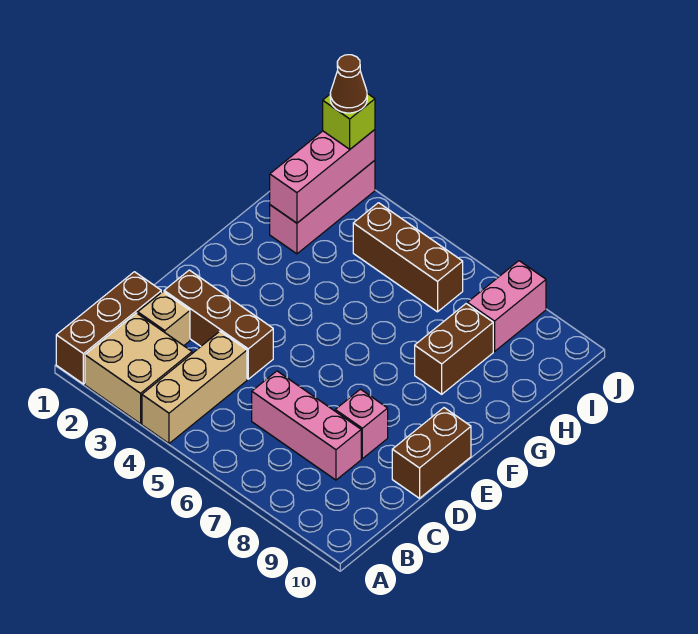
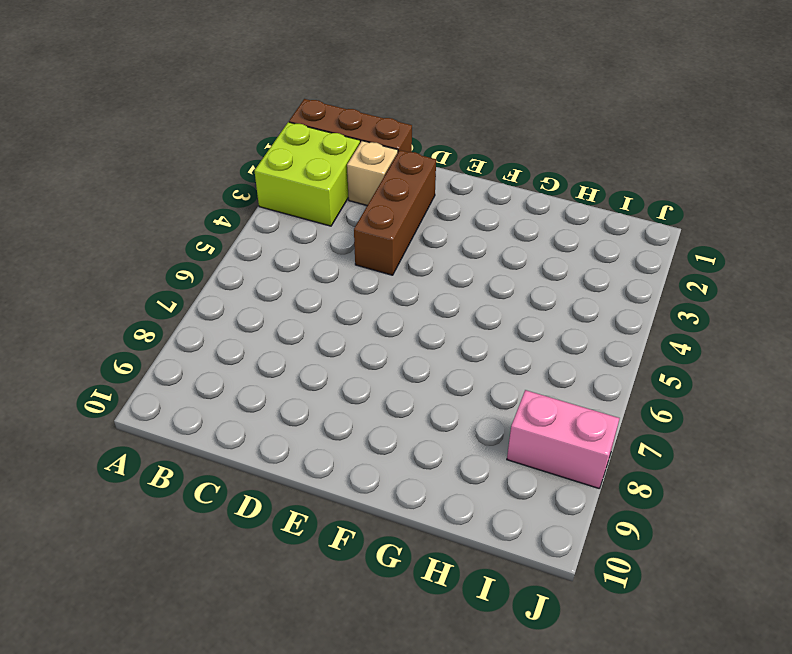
lime 2x2 brick [255,122,360,226] -> tan 2x2 brick [85,313,192,424]
none -> tan 1x3 brick [142,331,247,443]
none -> pink 1x3 brick [252,371,361,480]
none -> pink 1x1 brick [335,389,388,459]

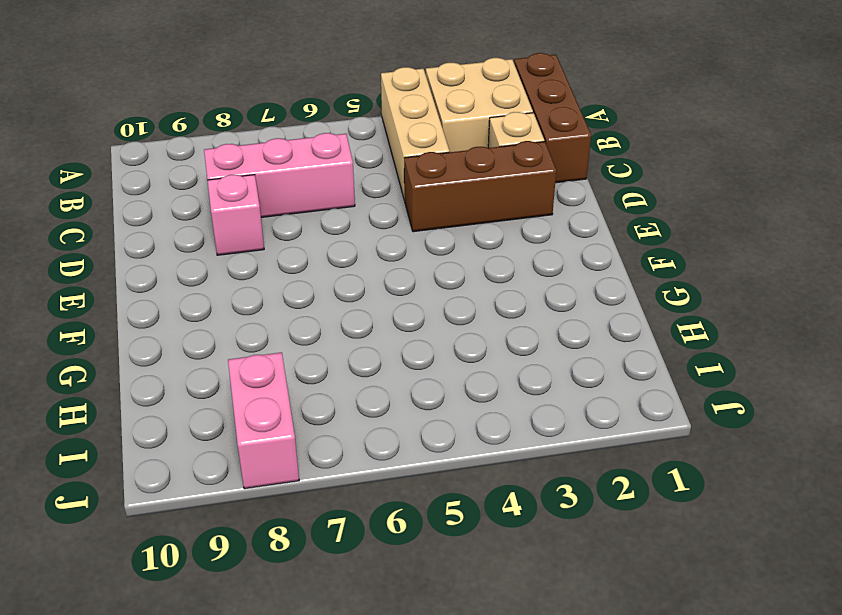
none -> brown 1x2 brick [392,408,471,498]
none -> brown 1x2 brick [415,304,493,394]
none -> pink 1x3 brick [270,160,375,254]

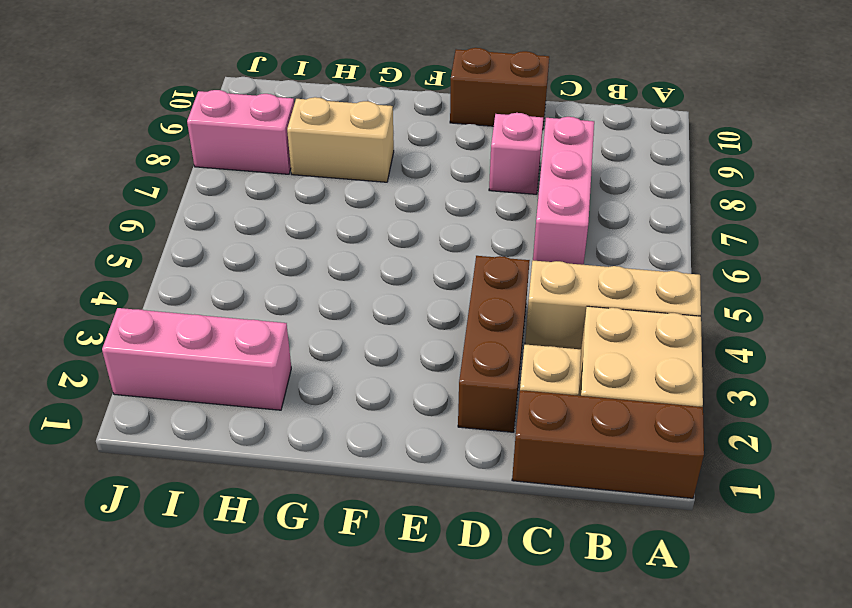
tan 1x2 brick [287,97,394,182] -> brown 1x2 brick [415,304,493,394]
none -> brown 1x3 brick [353,203,463,312]
none -> pink 1x3 brick [270,130,375,223]
none -> lime 1x1 brick [323,94,375,149]

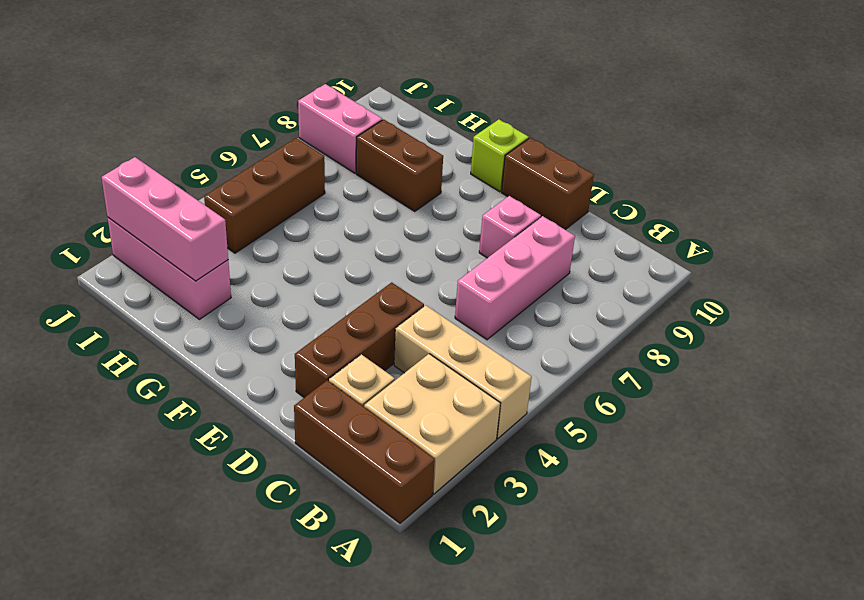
lime 1x1 brick [471,119,529,192] -> lime 1x1 brick moved to [323,94,375,149]
none -> brown 1x1 cone [330,55,367,113]

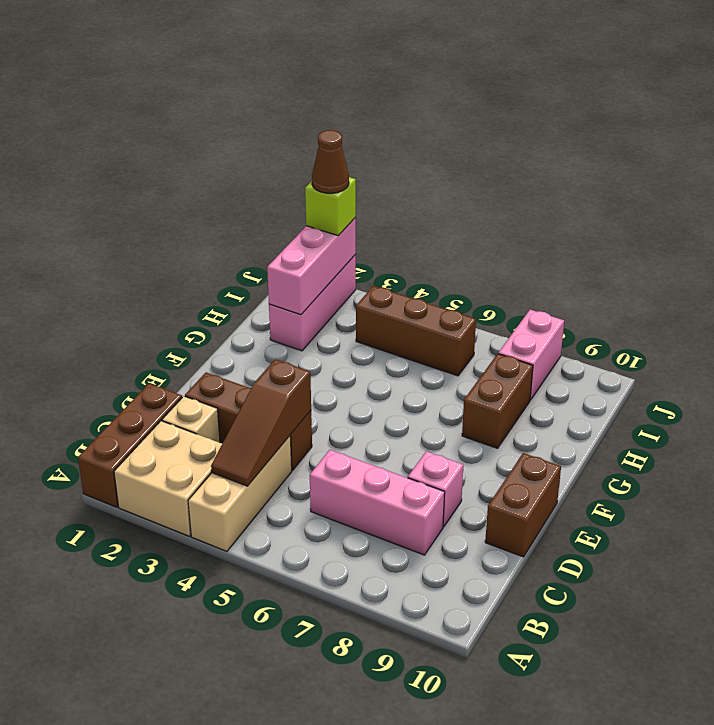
brown 1x3 slope [211,359,311,486] -> none

